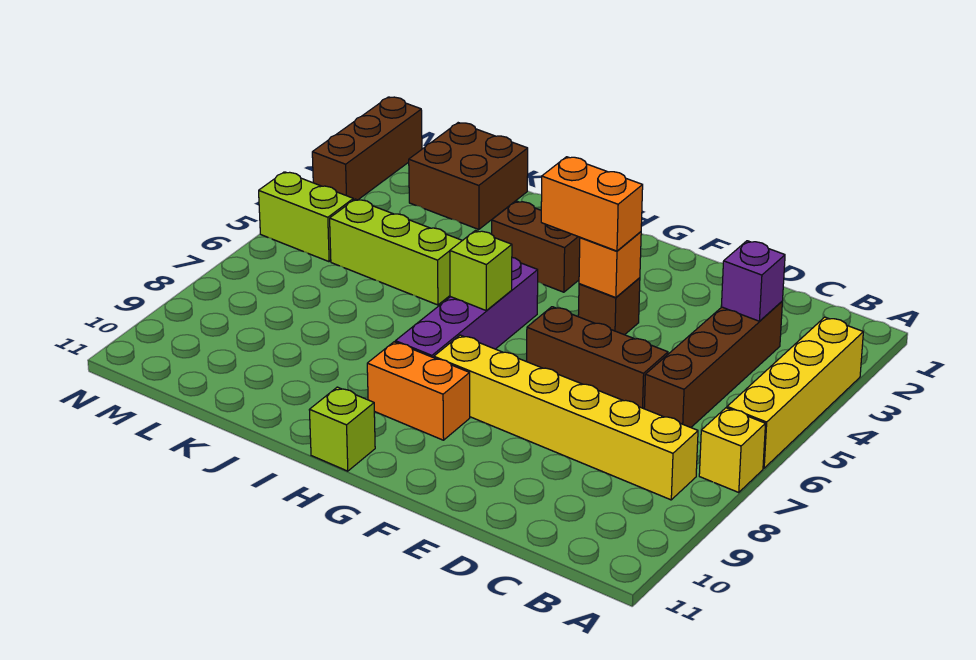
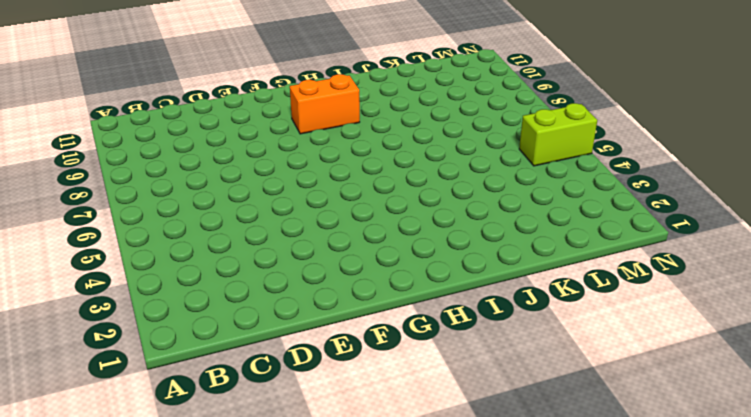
none -> yellow 1x4 brick [727,317,863,468]
none -> yellow 1x1 brick [699,408,765,492]
none -> yellow 1x6 brick [434,335,698,500]

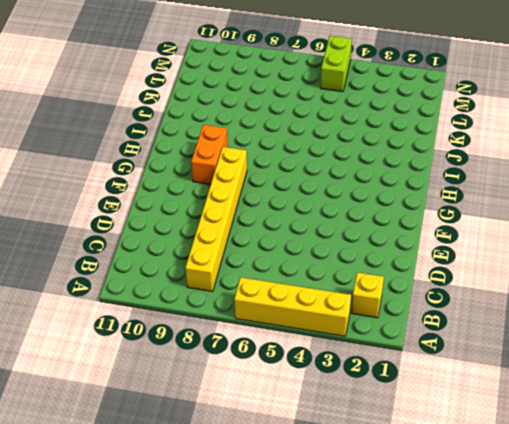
yellow 1x1 brick [351,272,384,318] -> yellow 1x1 brick moved to [699,408,765,492]
none -> brown 1x4 brick [644,302,782,427]
none -> brown 1x3 brick [527,307,668,409]
none -> brown 1x1 brick [578,278,640,335]

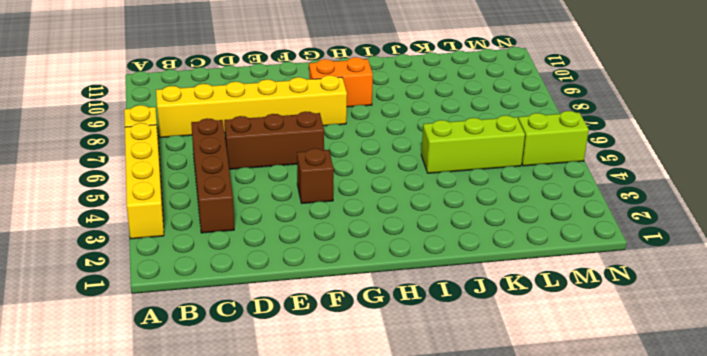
none -> brown 1x2 brick [492,201,580,292]
none -> purple 1x4 brick [395,258,538,358]
none -> lime 1x1 brick [309,387,375,471]

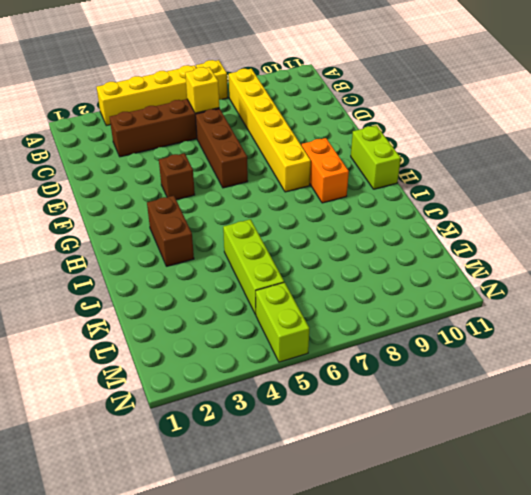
yellow 1x1 brick [185,67,219,113] -> none
lime 1x2 brick [351,126,401,189] -> lime 1x1 brick [309,387,375,471]
none -> purple 1x4 brick [395,258,538,358]
none -> brown 2x2 brick [409,123,528,229]
none -> brown 1x3 brick [312,97,422,200]

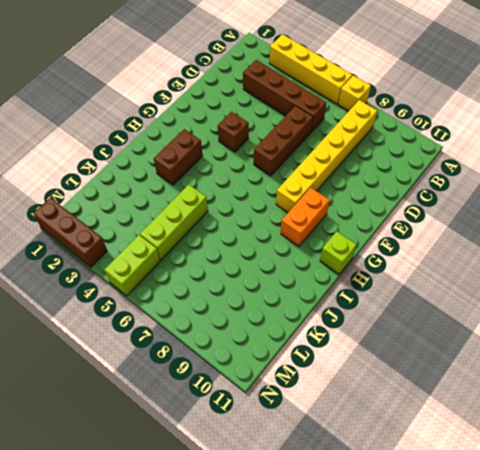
none -> purple 1x4 brick [395,258,538,358]
none -> brown 2x2 brick [409,123,528,229]
none -> purple 1x1 brick [721,241,785,321]

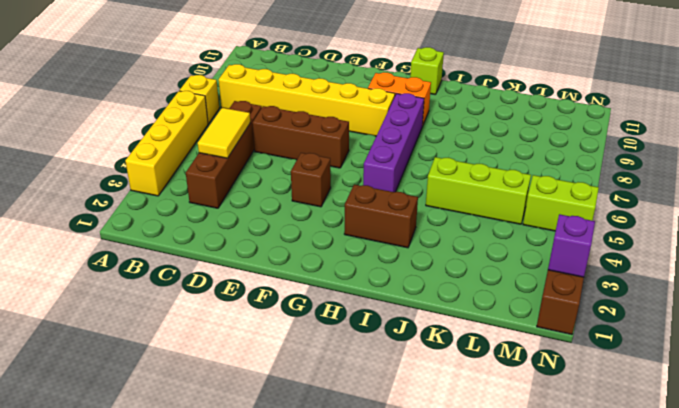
yellow 1x2 tile [198,108,250,158] -> none
purple 1x1 brick [548,214,595,277] -> purple 1x1 brick moved to [721,241,785,321]
none -> brown 2x2 brick [409,123,528,229]
none -> orange 1x1 brick [579,232,641,298]
none -> lime 1x1 brick [450,231,512,310]

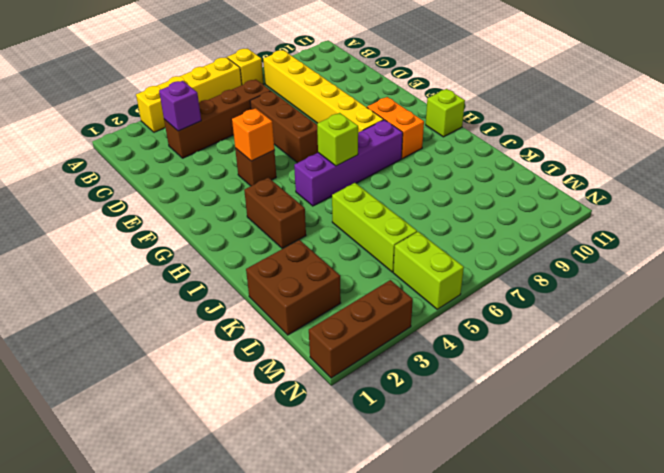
none -> orange 1x2 brick [541,157,643,251]

